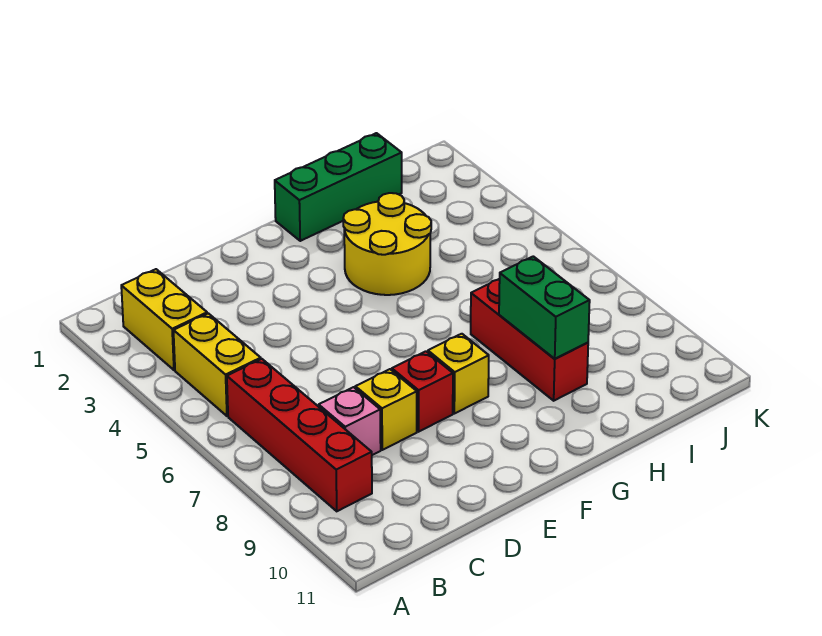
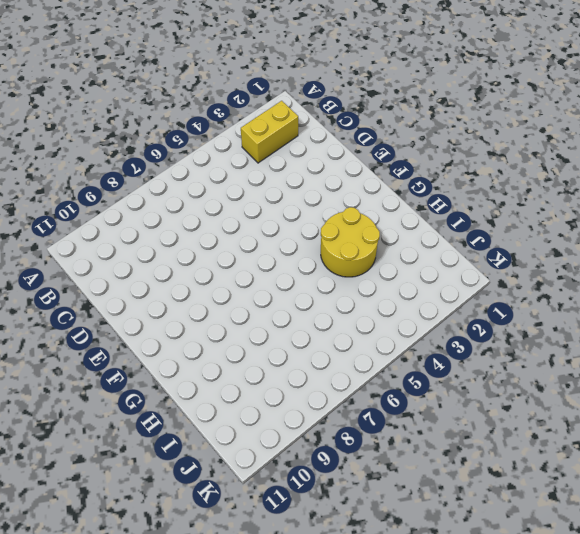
none -> yellow 1x2 brick [173,313,261,416]
none -> red 1x4 brick [227,359,372,511]

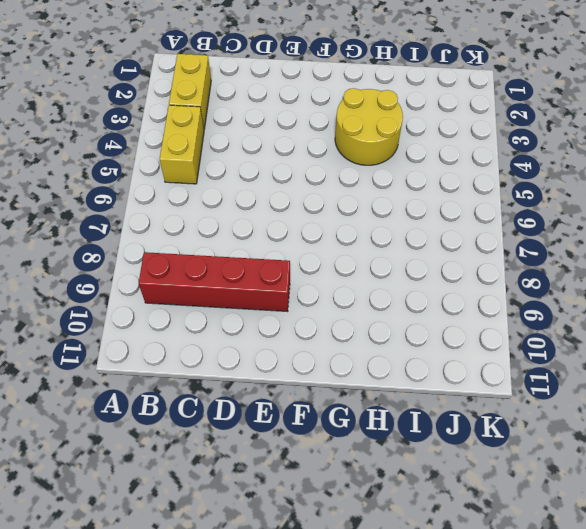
red 1x4 brick [139,252,290,312] -> red 1x4 brick turned to [227,359,372,511]
none -> pink 1x1 brick [319,387,381,455]
none -> yellow 1x1 brick [355,369,417,450]

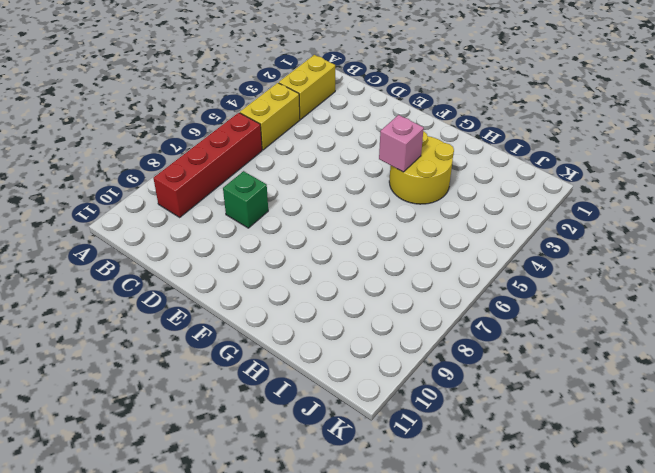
green 1x1 brick [223,171,268,228] -> yellow 1x1 brick [355,369,417,450]
pink 1x1 brick [379,115,424,172] -> pink 1x1 brick moved to [319,387,381,455]
none -> red 1x1 brick [392,351,453,432]
none -> yellow 1x1 brick [428,334,489,414]

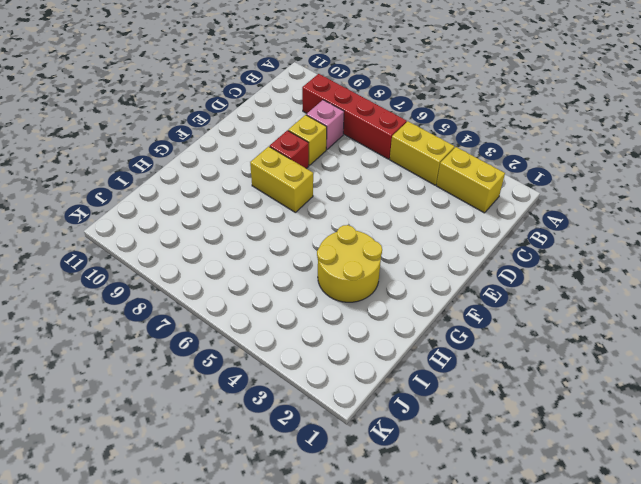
yellow 1x2 brick [250,146,313,213] -> yellow 1x1 brick [428,334,489,414]
none -> green 1x3 brick [275,133,402,241]
none -> red 1x3 brick [471,279,588,401]

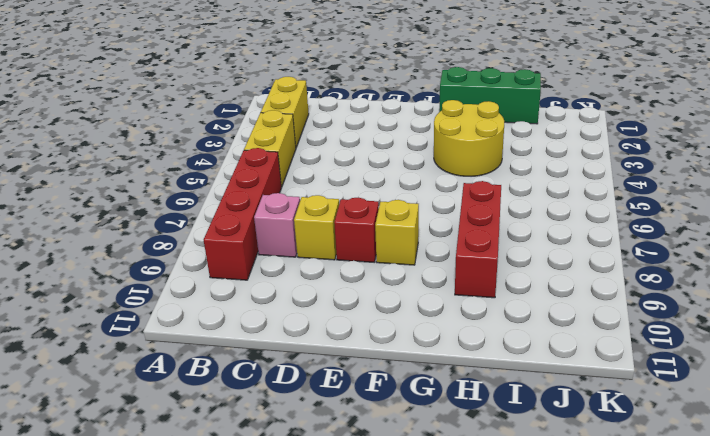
none -> green 1x2 brick [499,256,590,359]

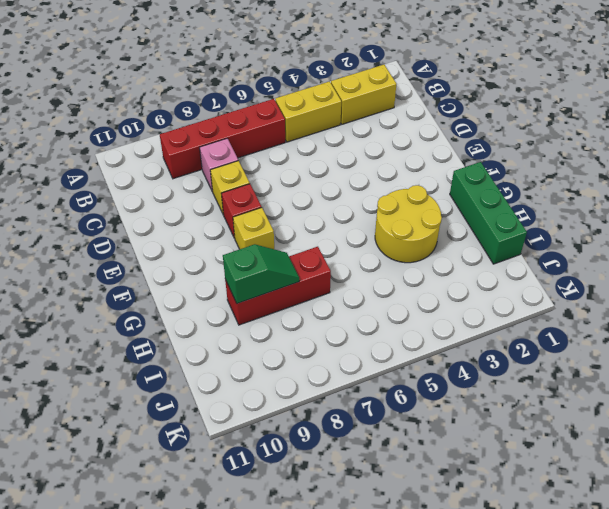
green 1x2 slope [223,244,299,304] -> green 1x2 brick [499,256,590,359]

